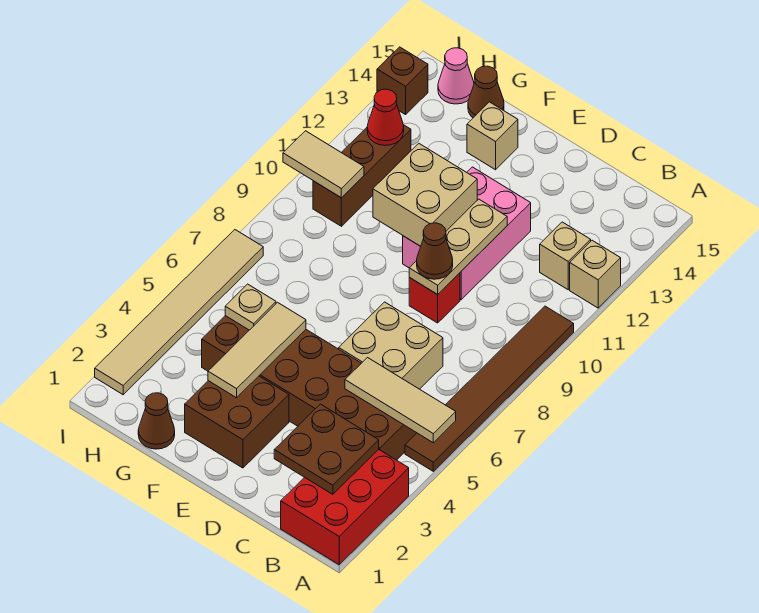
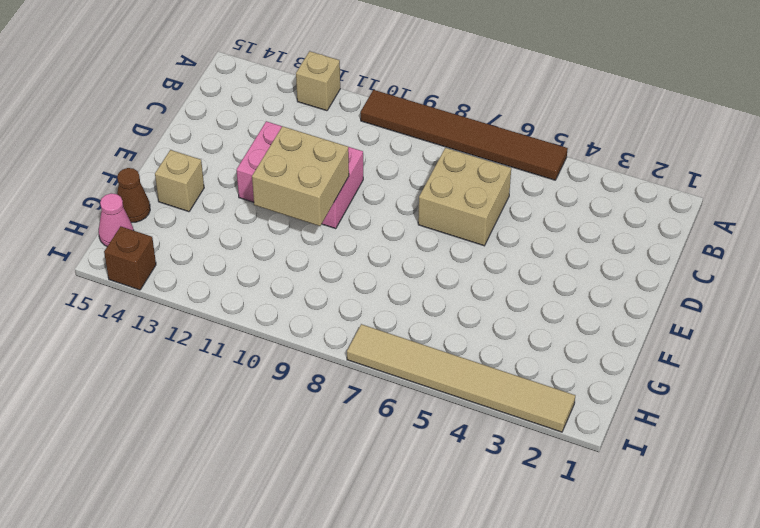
none -> red 2x3 brick [281,449,409,565]
none -> brown 2x6 brick [202,316,416,460]
none -> tan 1x1 brick [540,222,591,290]

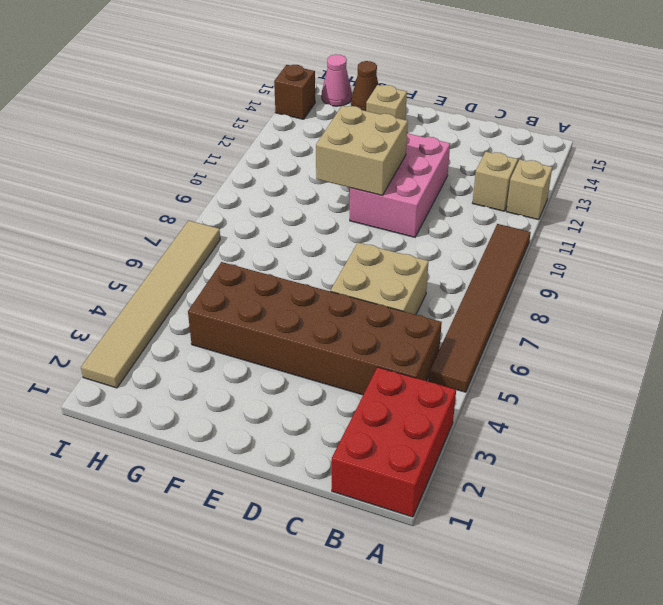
none -> red 1x1 brick [409,273,460,323]
none -> brown 2x2 brick [185,376,289,468]
none -> brown 1x1 cone [138,393,175,449]

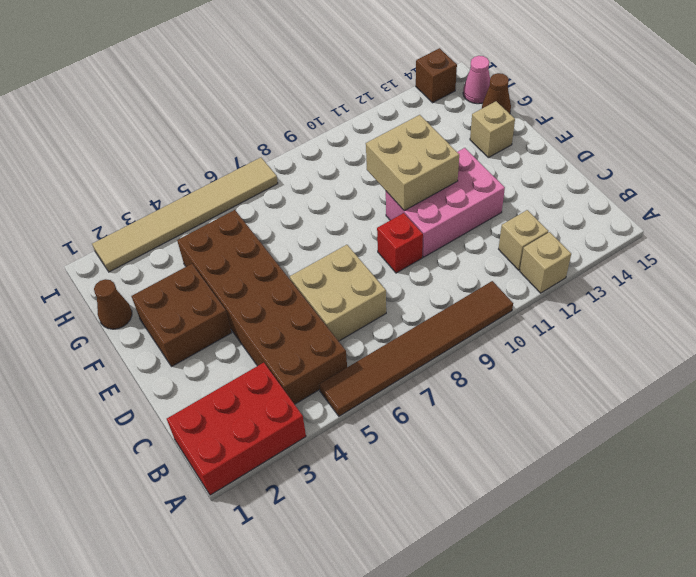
none -> brown 1x3 brick [313,125,411,226]
none -> tan 1x3 tile [345,358,456,443]
none -> brown 2x2 plate [274,404,379,494]

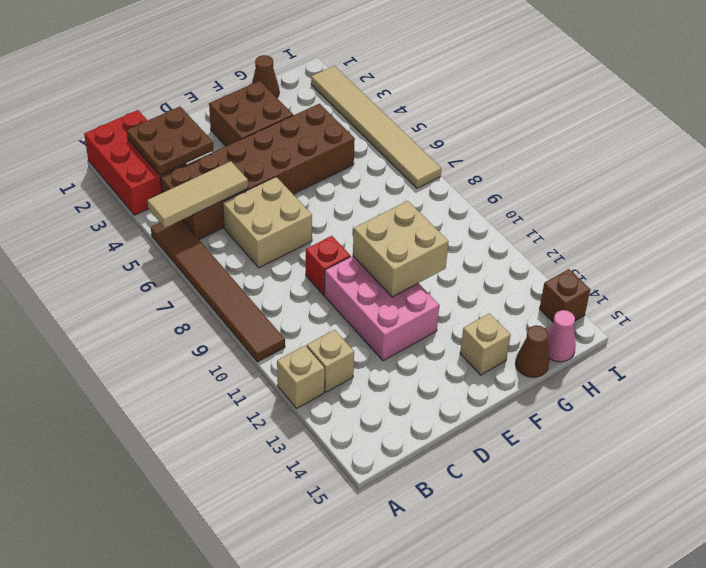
none -> brown 1x3 brick [313,125,411,226]
none -> tan 1x3 plate [409,199,507,294]
none -> tan 1x3 tile [208,302,306,398]

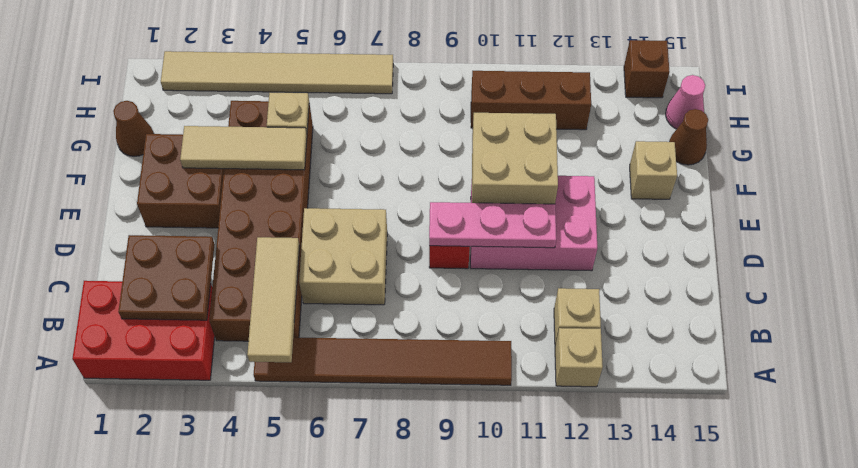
pink 1x3 plate [429,202,556,248] -> tan 1x3 plate [409,199,507,294]
none -> tan 1x2 tile [283,131,364,198]
none -> red 1x1 cone [367,89,404,145]
none -> brown 1x1 cone [417,223,453,279]

